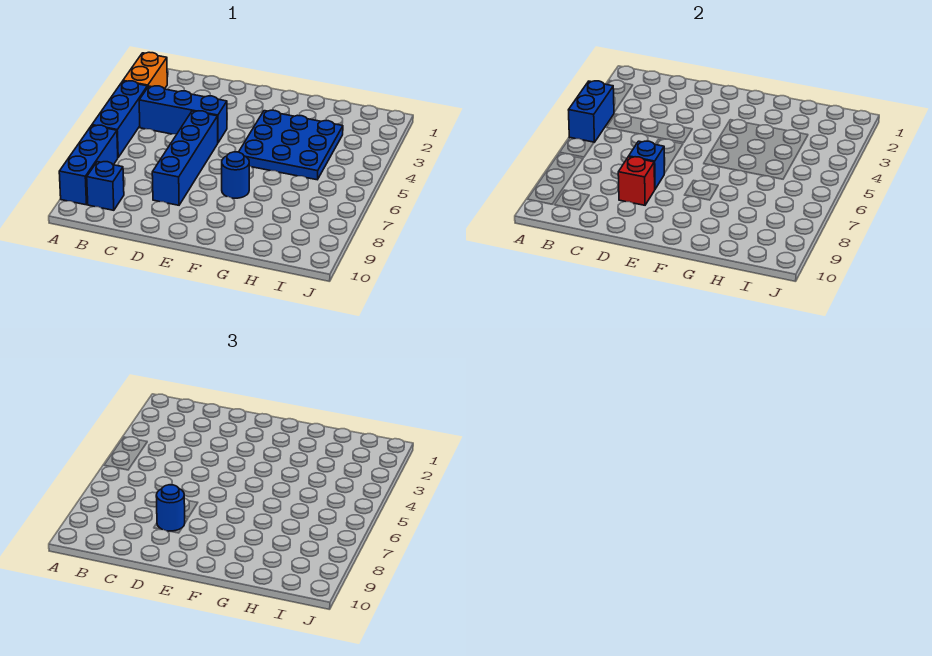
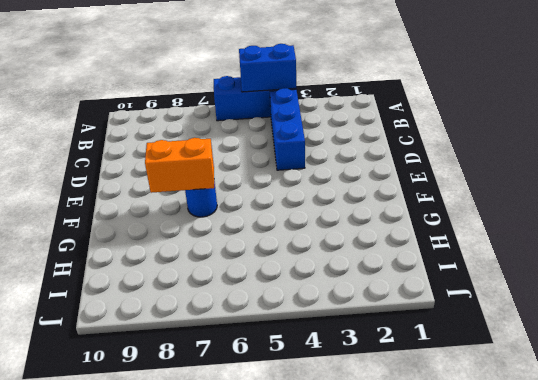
orange 1x2 brick [145,138,214,193] -> orange 1x2 brick moved to [123,52,167,89]
none -> blue 1x3 brick [59,125,118,205]
none -> blue 1x1 brick [87,162,124,210]
none -> blue 1x4 brick [152,111,218,205]

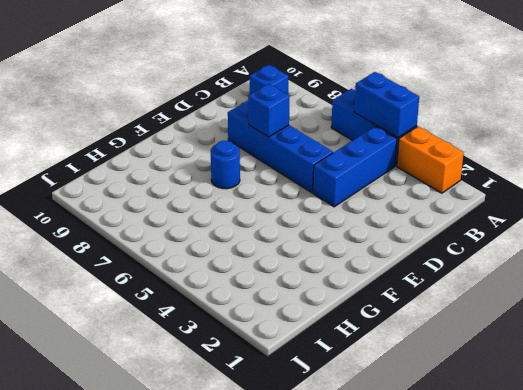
none -> blue 1x3 brick [59,125,118,205]
none -> blue 3x3 plate [239,110,343,180]
none -> red 1x1 brick [618,157,655,205]

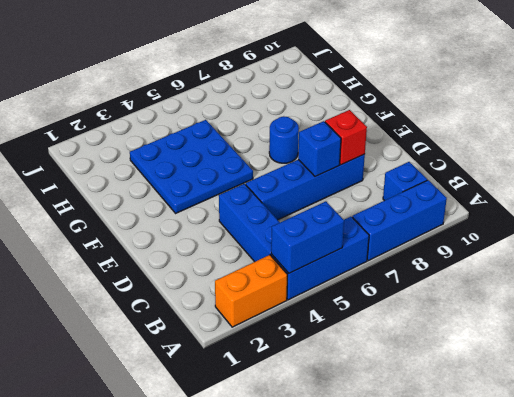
none -> blue 1x1 round brick [156,485,185,531]

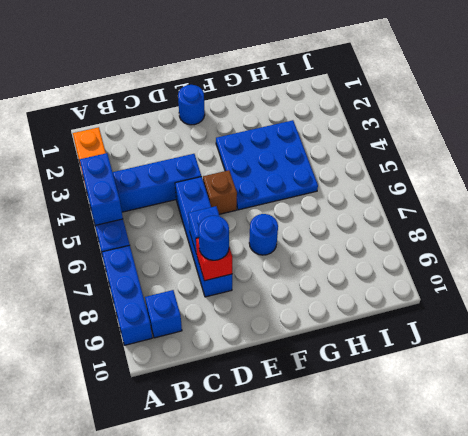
blue 1x1 round brick [178,85,205,125] -> none
brown 1x1 brick [203,170,237,214] -> none

